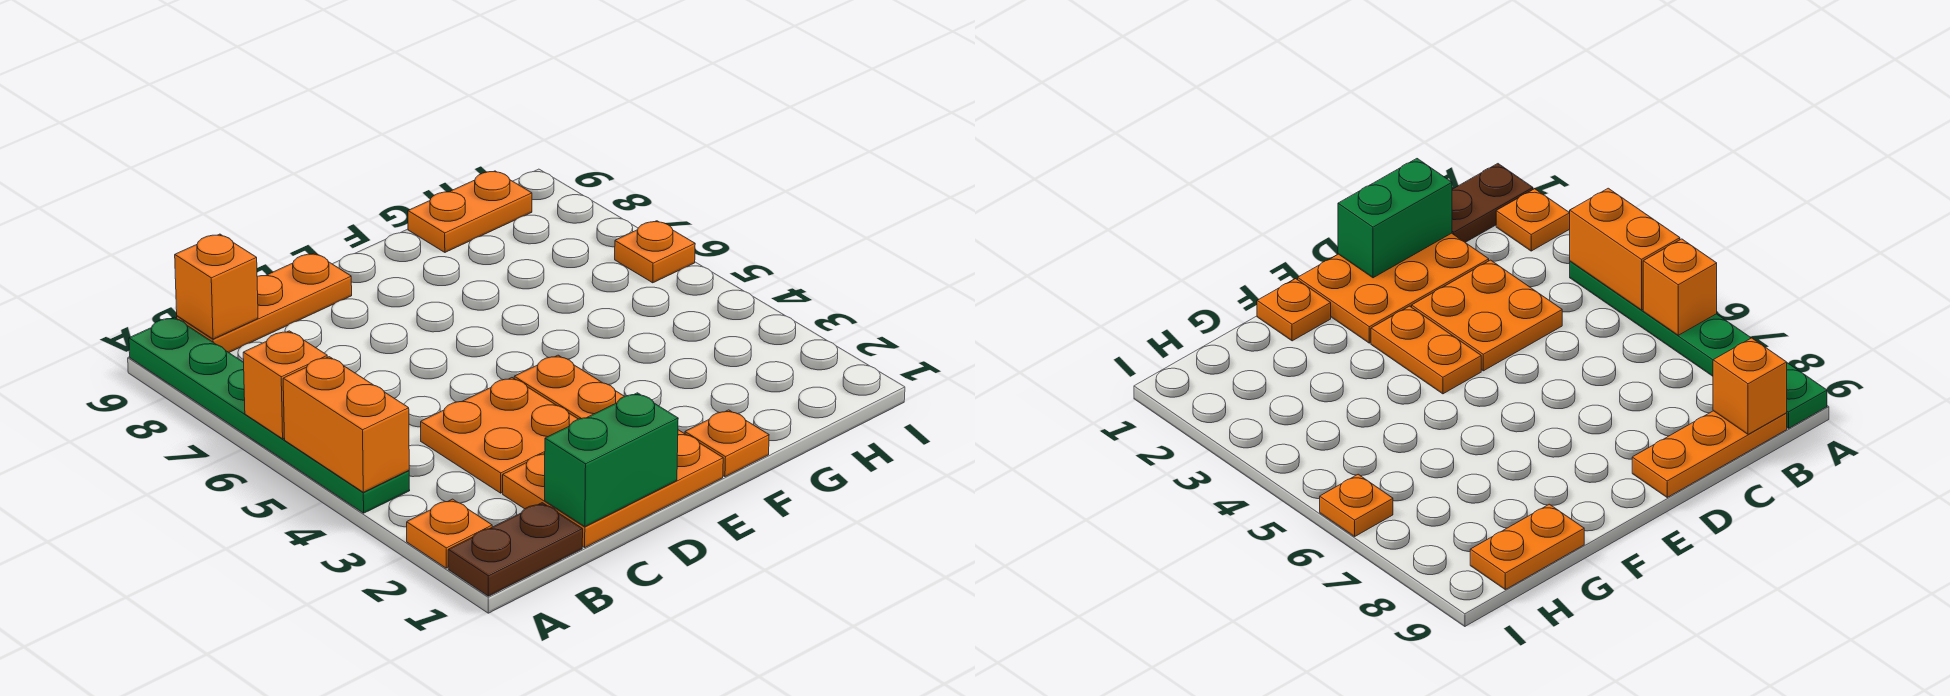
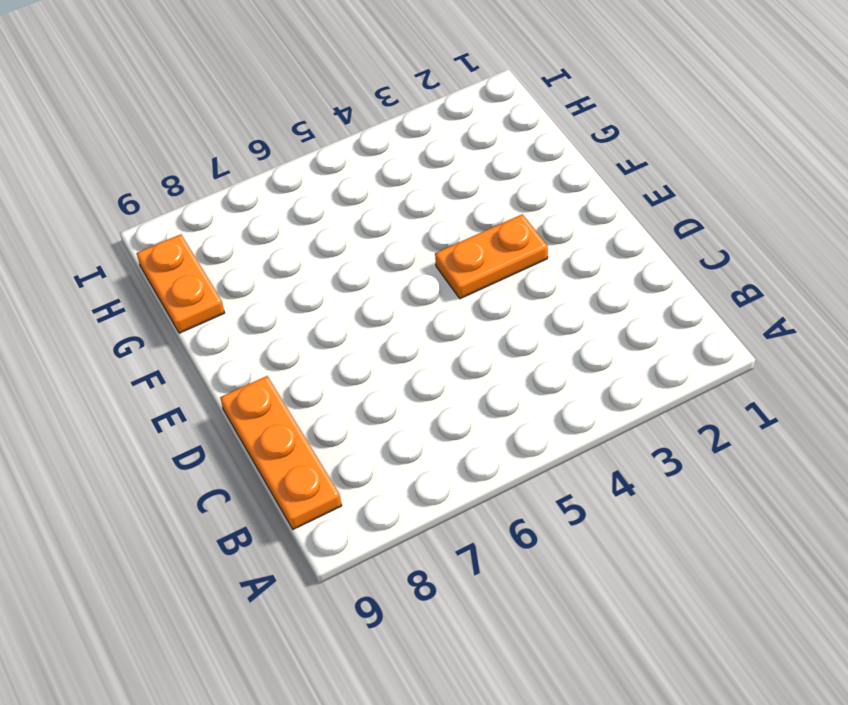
none -> brown 1x2 plate [448,503,583,596]
none -> orange 1x1 plate [407,499,492,568]
none -> green 1x6 plate [129,317,410,513]

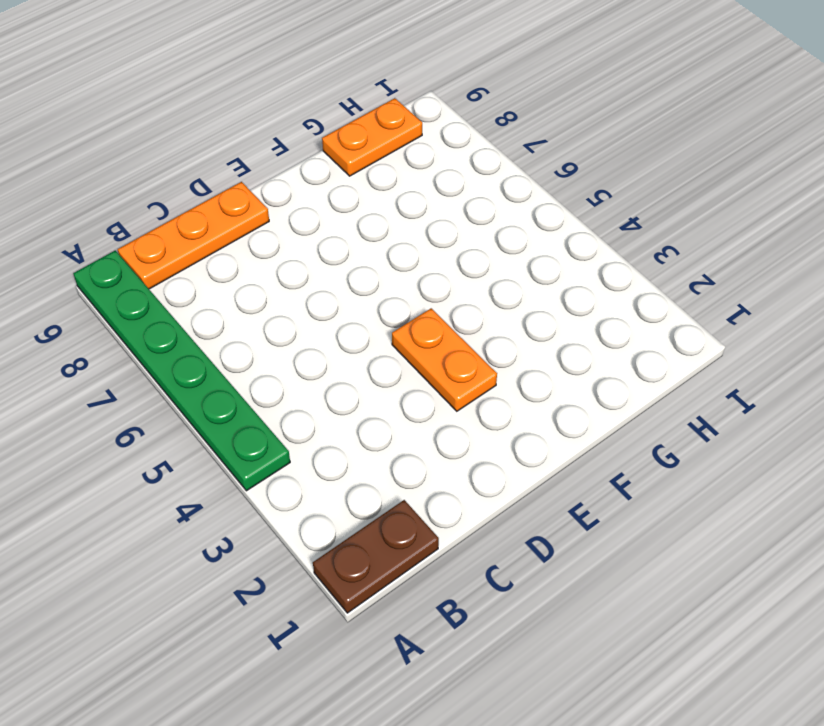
none -> orange 1x1 plate [407,499,492,568]
none -> orange 2x3 plate [503,430,723,547]
none -> orange 2x2 plate [421,378,578,493]

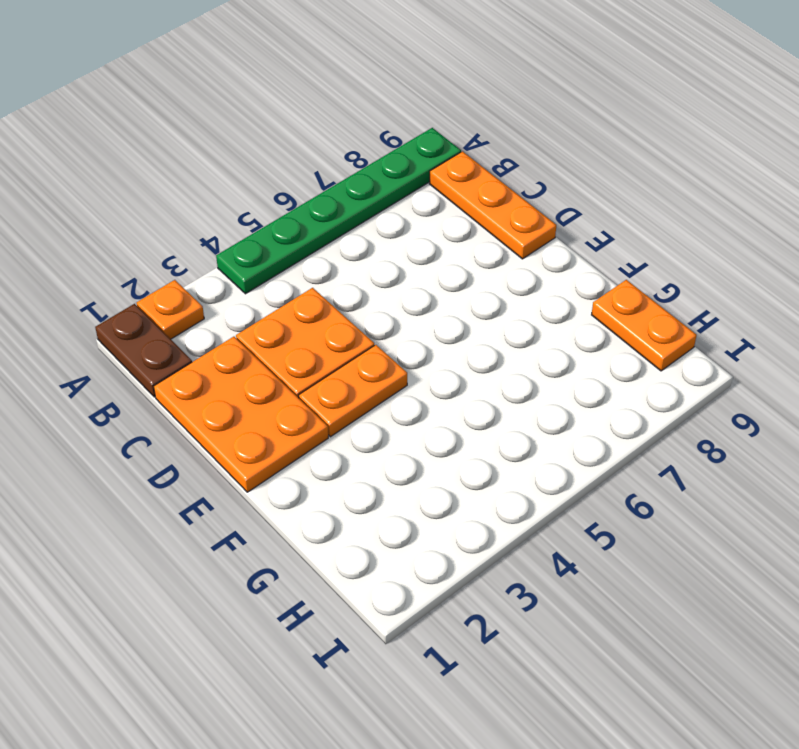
none -> orange 1x1 plate [685,410,769,477]
none -> orange 1x1 plate [615,221,695,283]
none -> orange 1x2 brick [283,357,409,492]

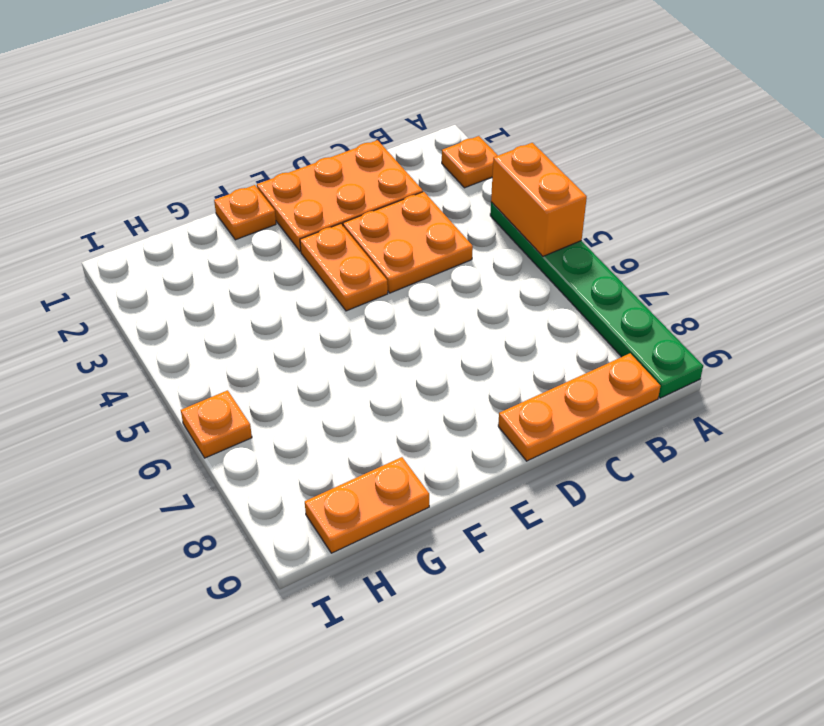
none -> brown 1x2 plate [448,503,583,596]
none -> orange 1x1 brick [243,331,327,439]
none -> orange 1x1 brick [175,234,258,339]

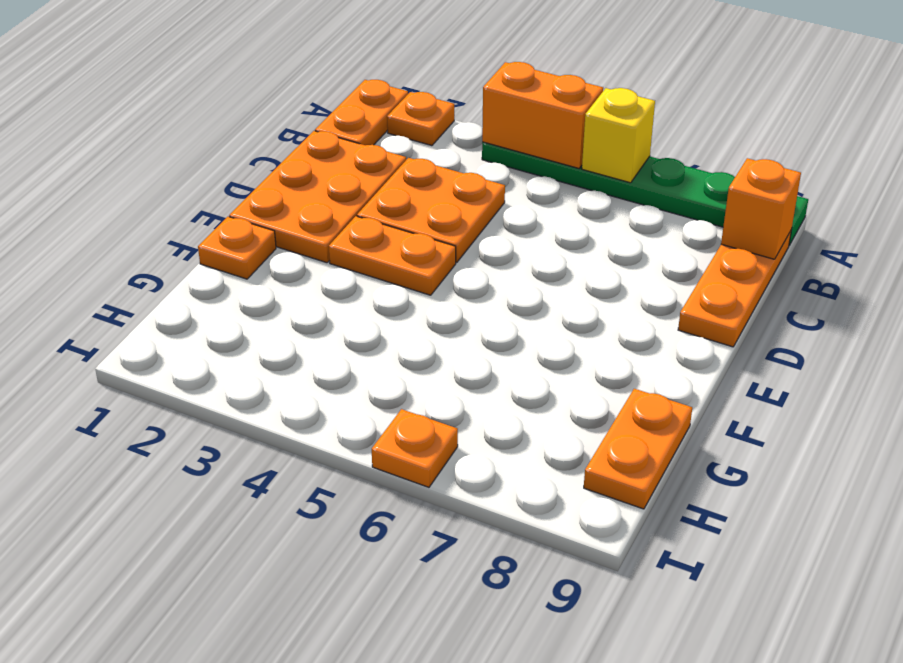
orange 1x2 plate [315,80,408,145] -> brown 1x2 plate [448,503,583,596]
yellow 1x1 brick [582,88,655,183] -> orange 1x1 brick [243,331,327,439]
none -> green 1x2 brick [545,393,678,527]

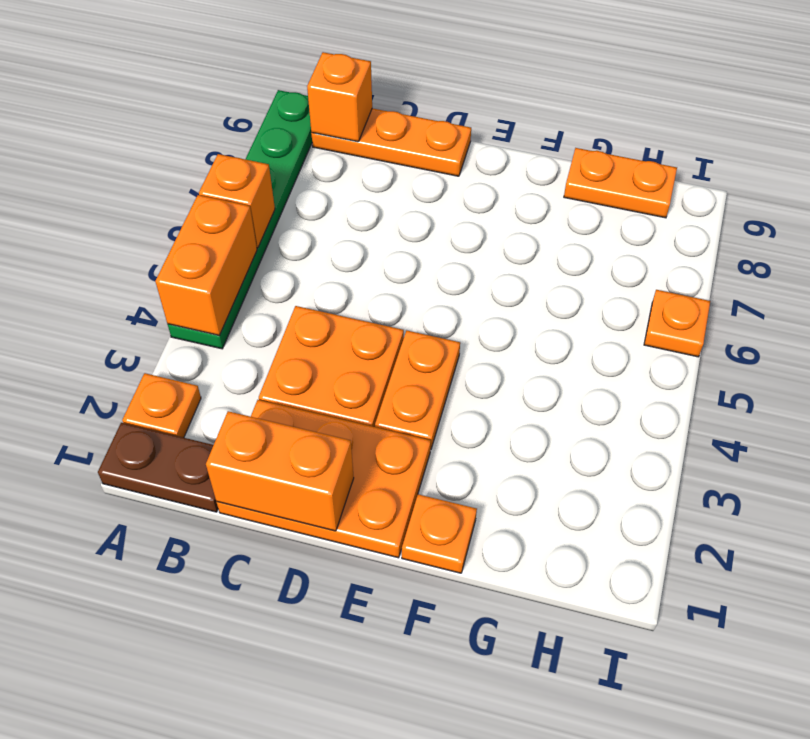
orange 1x2 brick [206,411,354,531] -> green 1x2 brick [545,393,678,527]

